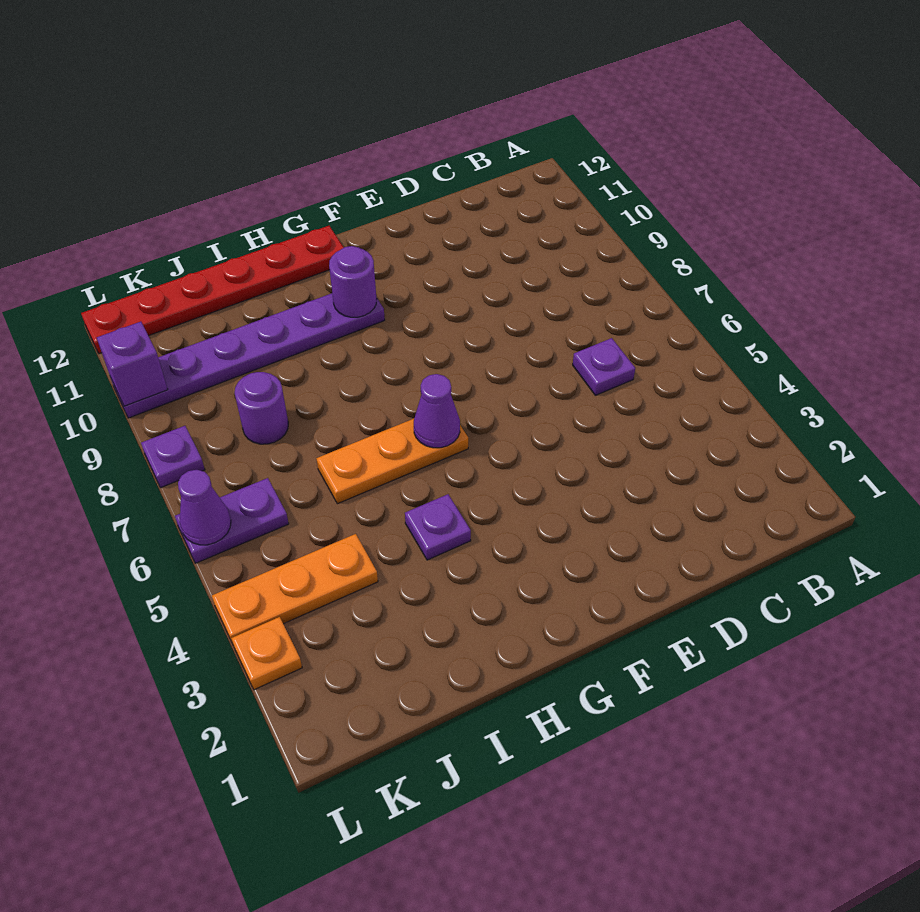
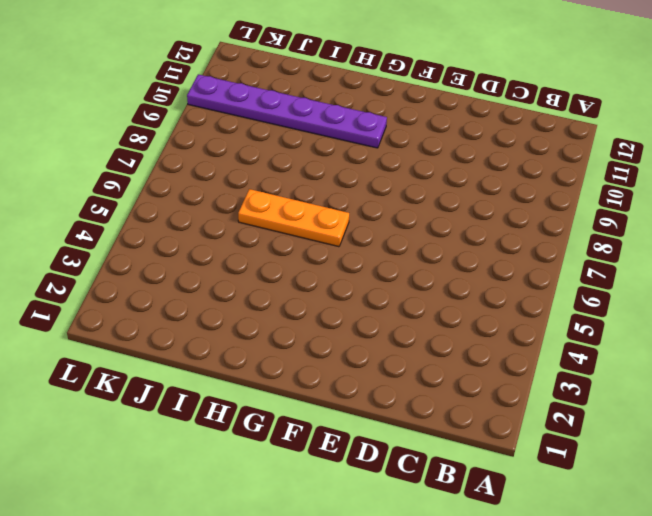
none -> purple 1x1 plate [573,338,635,395]
none -> red 1x6 plate [81,226,344,354]
none -> purple 1x1 plate [405,494,471,560]

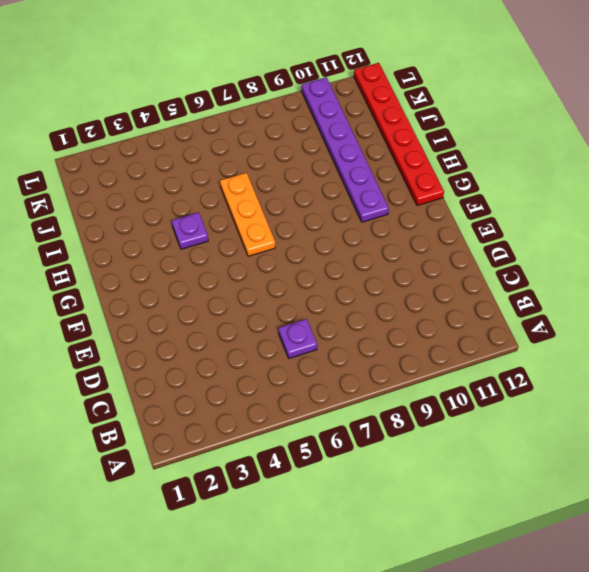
none -> orange 1x3 plate [212,534,378,644]
none -> purple 1x1 round brick [235,372,288,444]
none -> purple 1x2 plate [175,478,289,563]

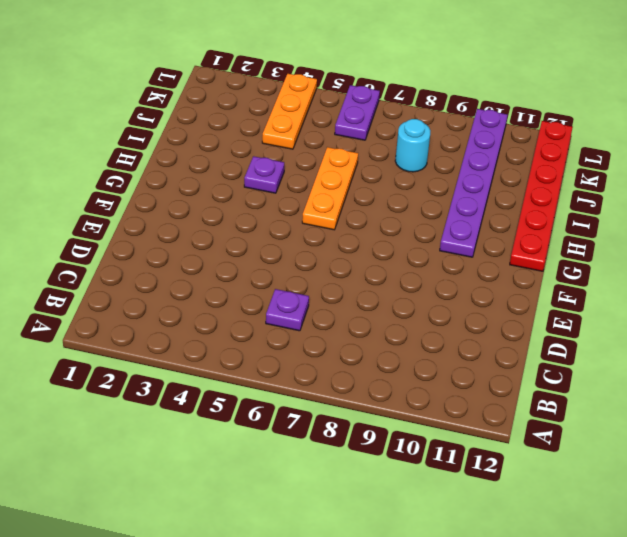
cyan 1x1 round brick [395,119,430,172] -> purple 1x1 round brick [235,372,288,444]
none -> orange 1x1 plate [231,617,302,690]
none -> purple 1x1 plate [141,426,205,488]
none -> purple 1x1 cone [414,374,460,448]

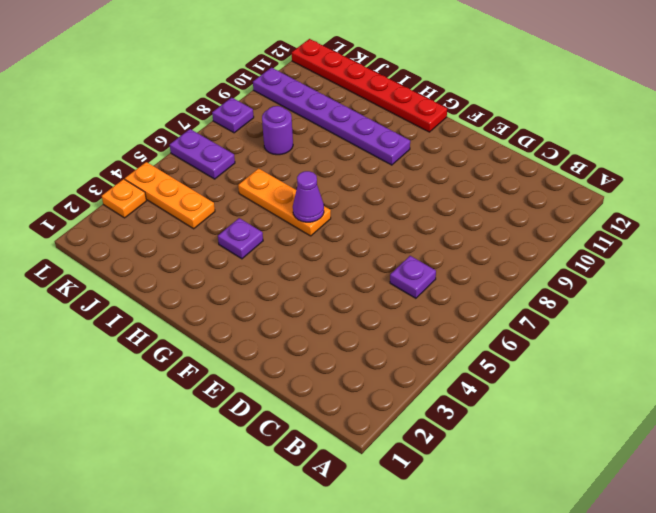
none -> purple 1x1 round brick [329,246,376,317]
none -> purple 1x1 cone [178,470,231,545]
none -> purple 1x1 brick [97,322,168,406]

